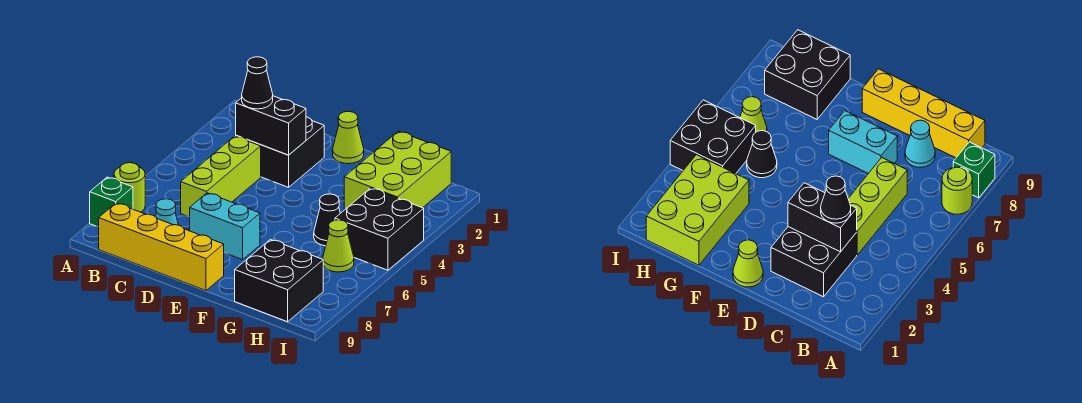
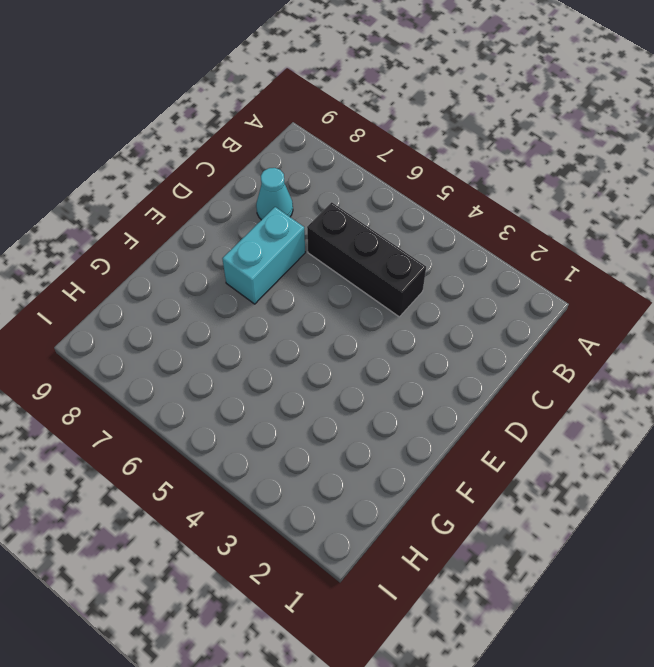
black 1x3 brick [307,202,426,317] -> lime 1x3 brick [181,136,261,217]
none -> lime 1x1 round brick [114,163,145,212]
none -> green 1x1 brick [90,177,133,227]
none -> yellow 1x4 brick [99,203,224,290]

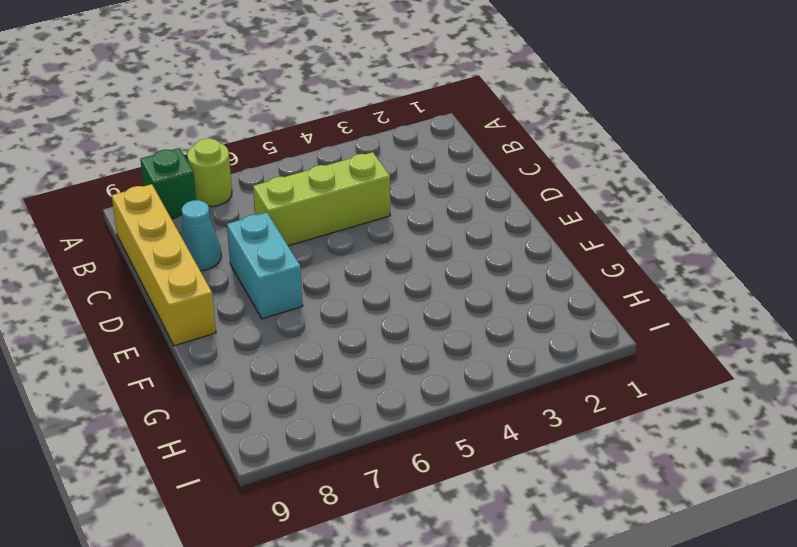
none -> black 2x2 brick [236,117,324,187]
none -> lime 1x1 cone [333,111,364,164]
none -> lime 2x3 brick [344,131,451,209]

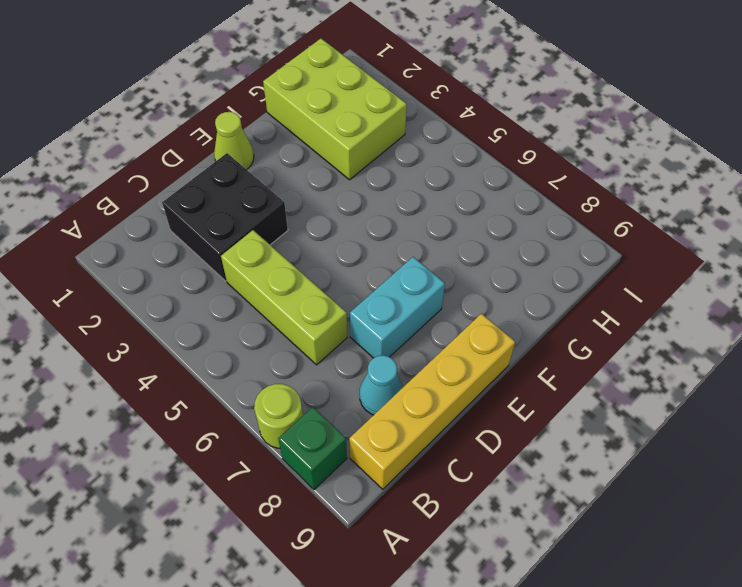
none -> black 1x1 cone [314,194,340,246]
none -> black 2x2 brick [235,240,323,322]
none -> black 2x2 brick [335,188,424,270]

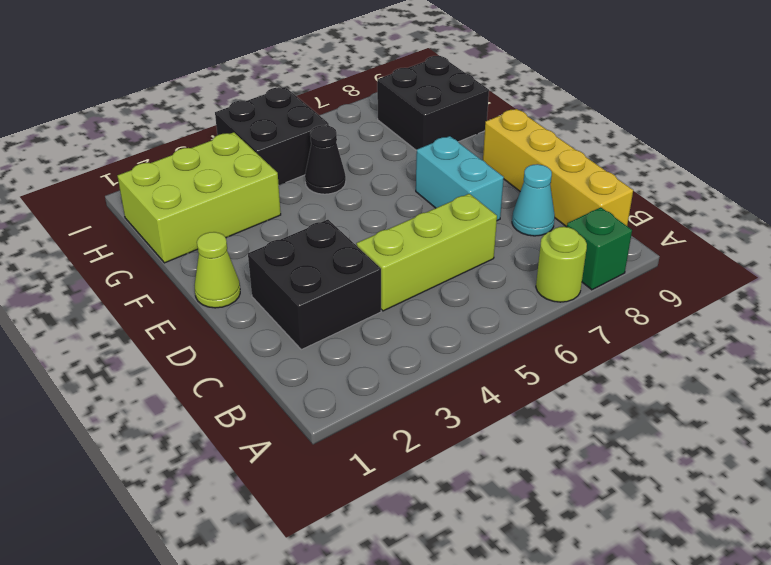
none -> lime 1x1 cone [323,220,354,272]
none -> black 1x2 brick [236,96,306,155]
none -> black 1x1 cone [242,57,273,109]

